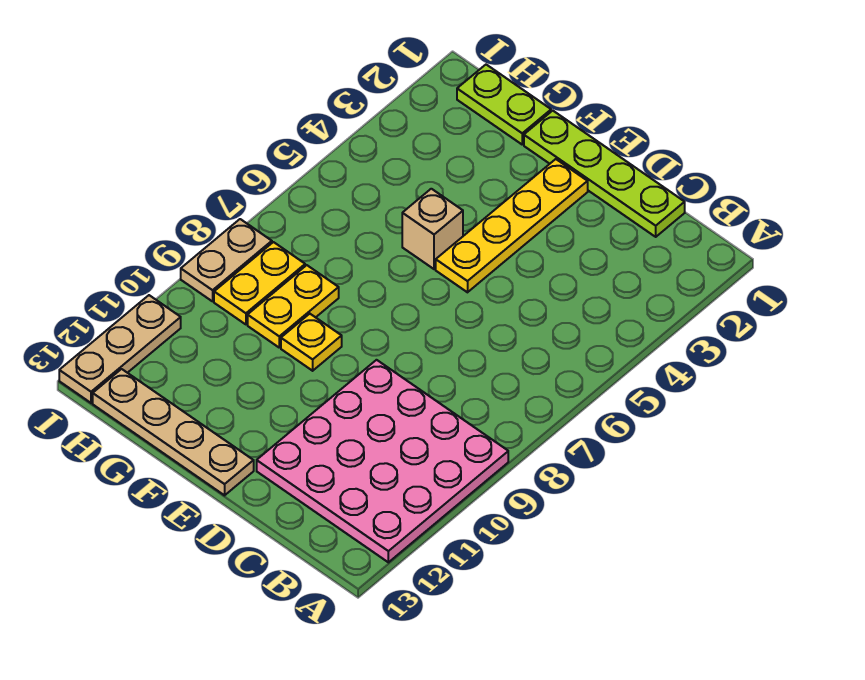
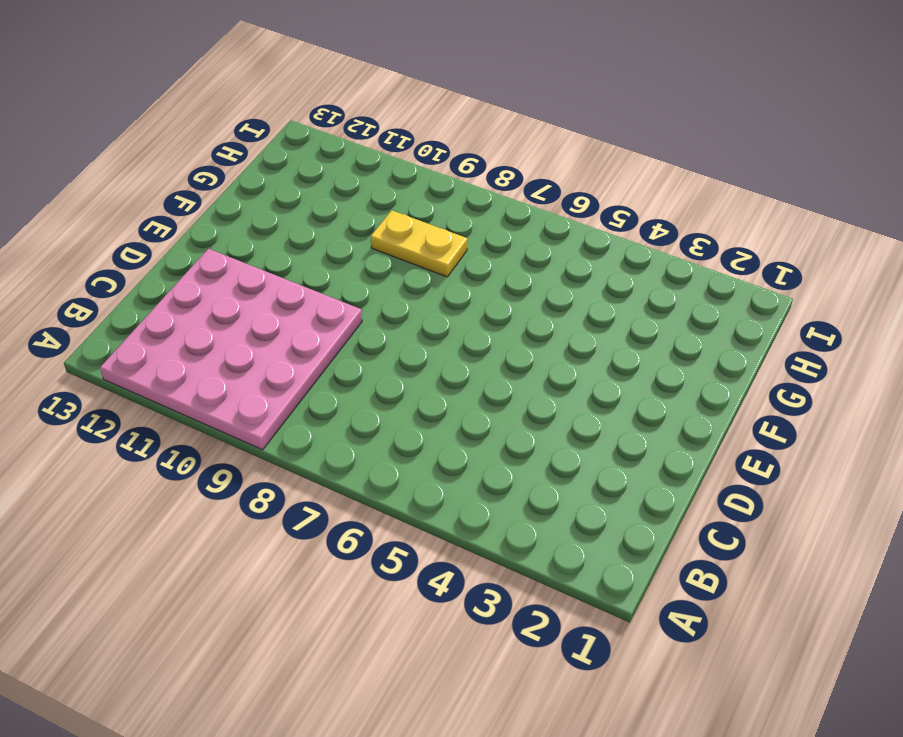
none -> lime 1x4 plate [524,111,685,237]
none -> yellow 1x4 plate [436,159,588,292]

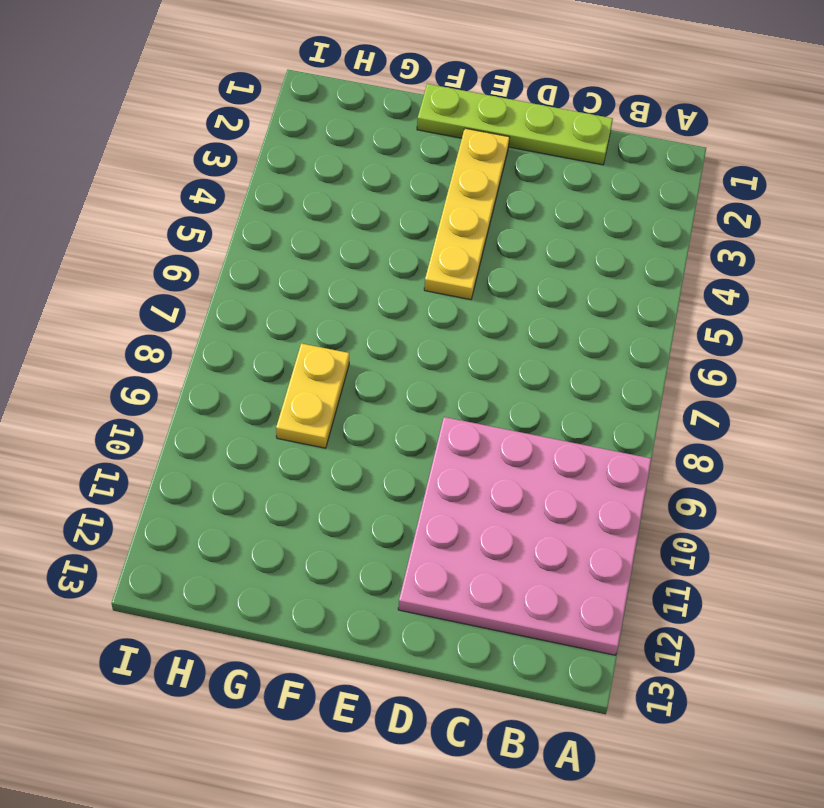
none -> tan 1x4 plate [93,369,254,495]
none -> tan 1x1 brick [402,189,463,269]

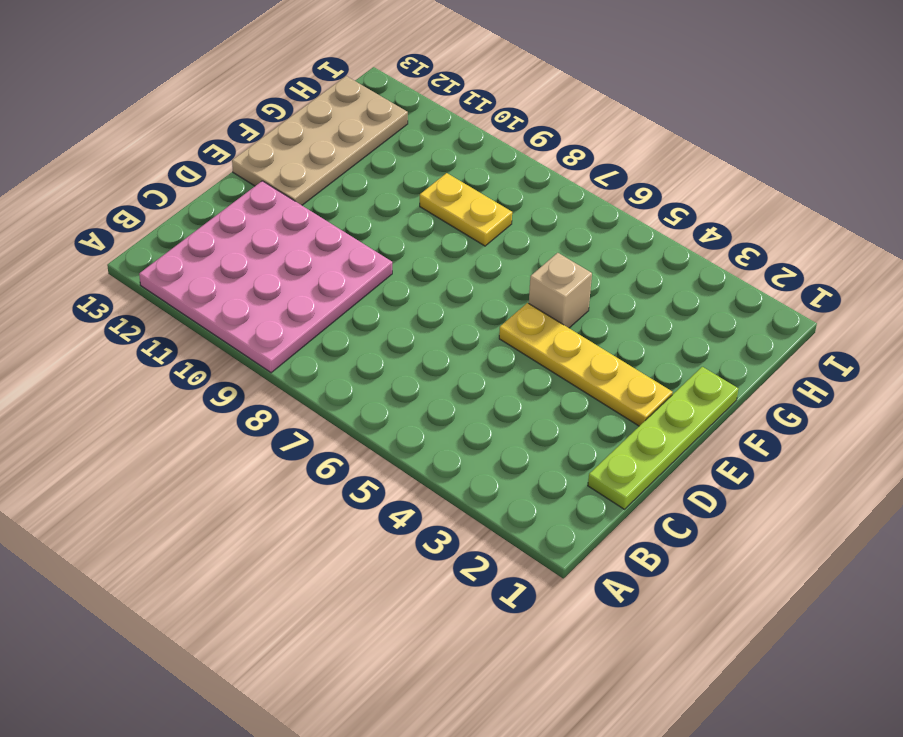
tan 2x4 plate [232,76,408,205] -> tan 1x4 plate [93,369,254,495]
none -> yellow 1x1 plate [281,314,342,371]
none -> lime 1x2 plate [457,65,551,144]

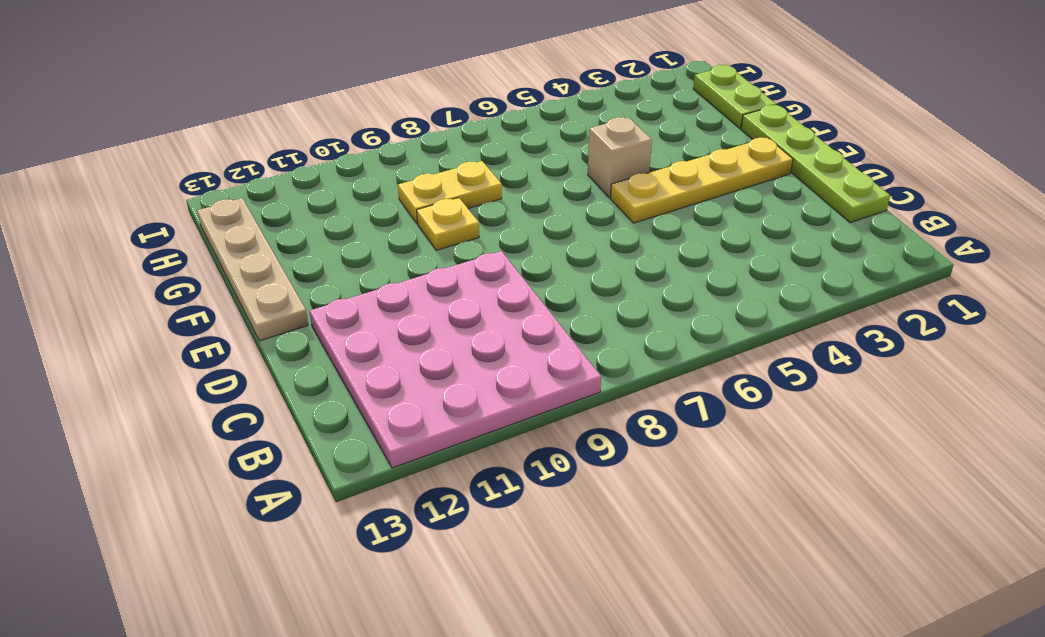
none -> yellow 1x2 plate [214,242,305,324]
none -> tan 1x2 plate [181,219,272,301]

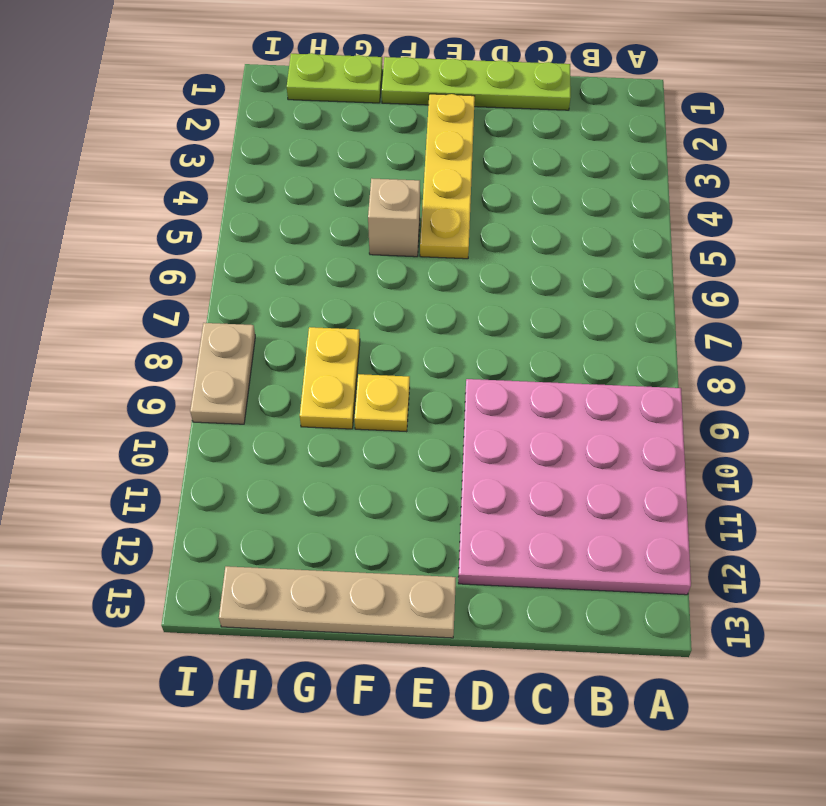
none -> yellow 1x2 plate [214,242,305,324]
none -> tan 1x3 plate [59,295,181,403]

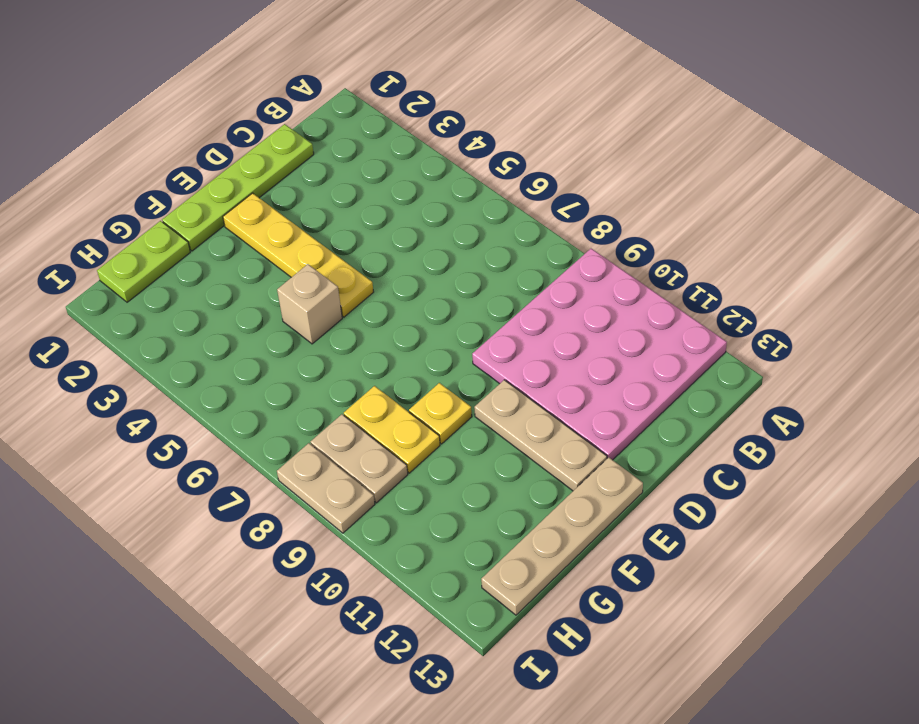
tan 1x3 plate [474,380,607,491] -> tan 1x3 plate moved to [59,295,181,403]
tan 1x2 plate [310,414,408,503] -> yellow 1x2 plate [214,242,305,324]

